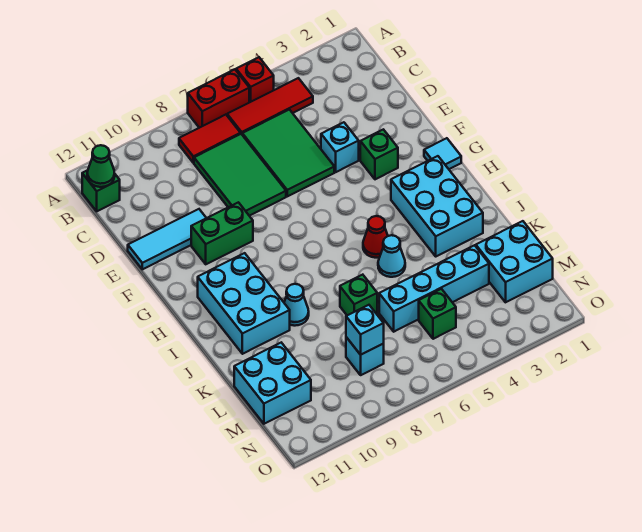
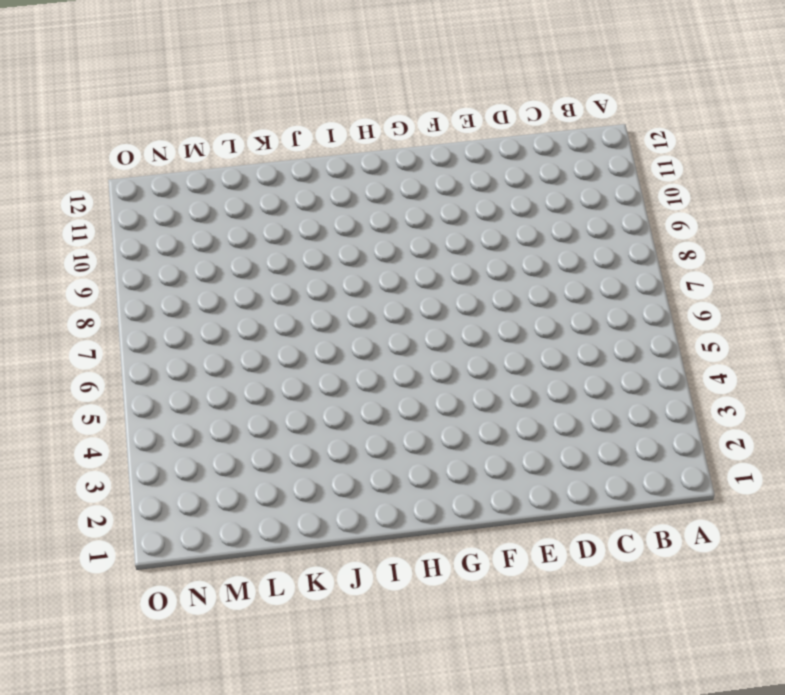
none -> red 1x1 brick [236,57,274,102]
none -> red 1x2 brick [188,69,249,128]
none -> red 1x3 tile [227,78,313,134]

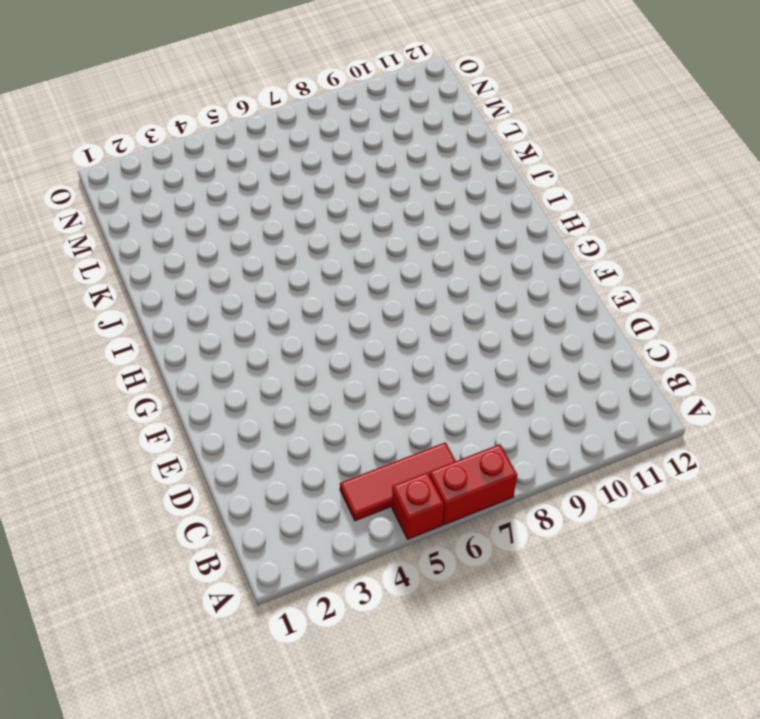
none -> red 1x2 tile [179,115,240,163]
none -> green 1x1 brick [82,170,120,211]
none -> green 2x3 tile [242,110,334,196]

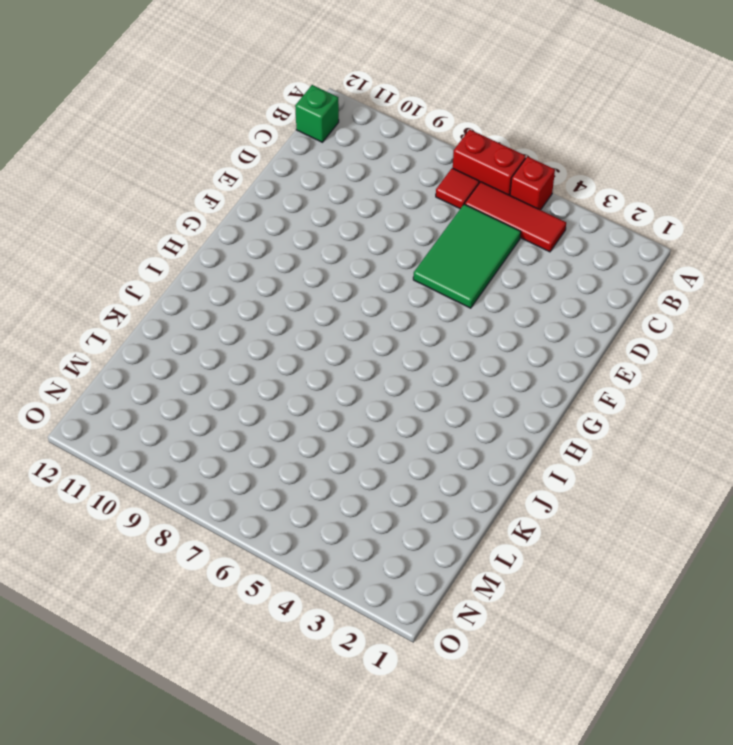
red 1x1 tile [436,168,479,209] -> red 1x2 tile [179,115,240,163]
none -> green 2x3 tile [194,134,286,216]
none -> cyan 1x1 brick [321,122,359,172]
none -> cyan 1x3 tile [128,209,206,269]

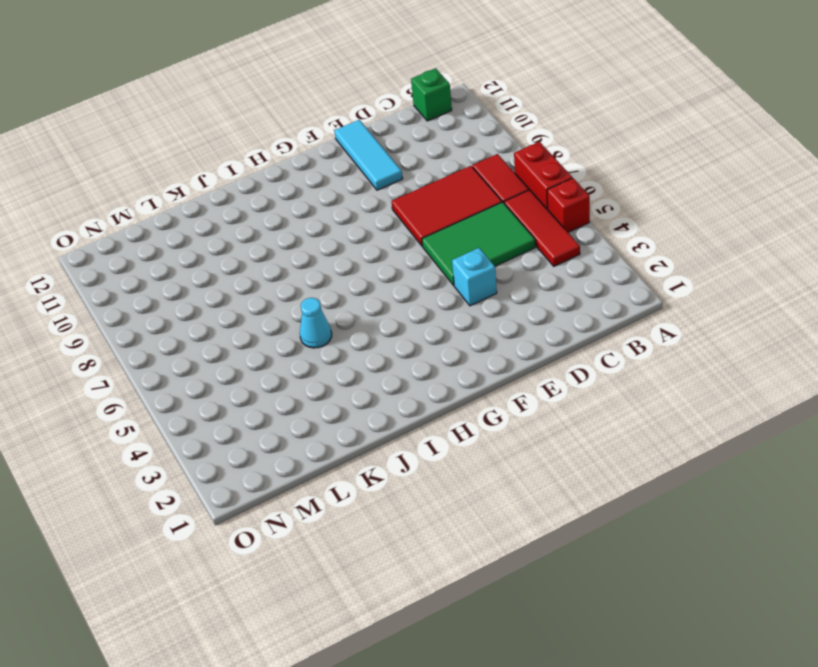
red 2x3 tile [391,166,502,246] -> green 2x3 tile [194,134,286,216]
none -> green 1x1 brick [360,129,398,179]
none -> green 1x2 brick [191,202,253,264]
none -> cyan 1x1 tile [424,138,461,169]

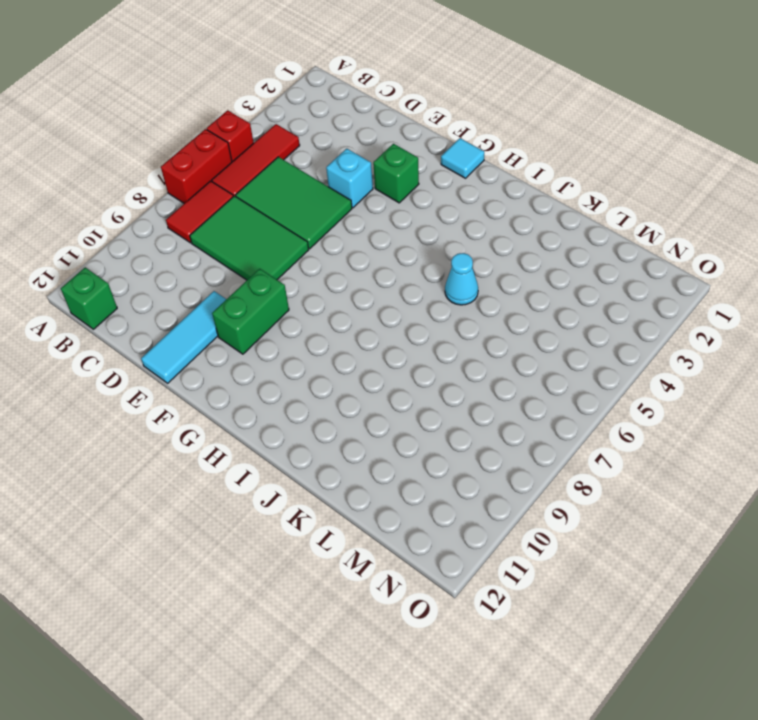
none -> cyan 2x3 brick [391,156,483,256]
none -> cyan 2x3 brick [198,253,290,354]
none -> red 1x1 cone [363,216,388,258]

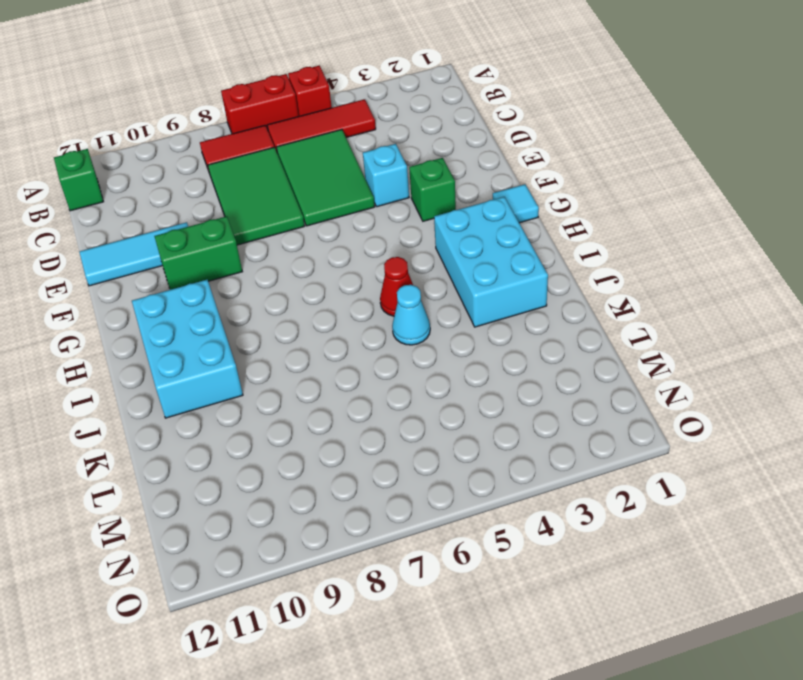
none -> cyan 1x1 cone [284,284,309,326]
none -> green 1x1 brick [340,275,377,315]
none -> cyan 2x2 brick [476,221,553,302]

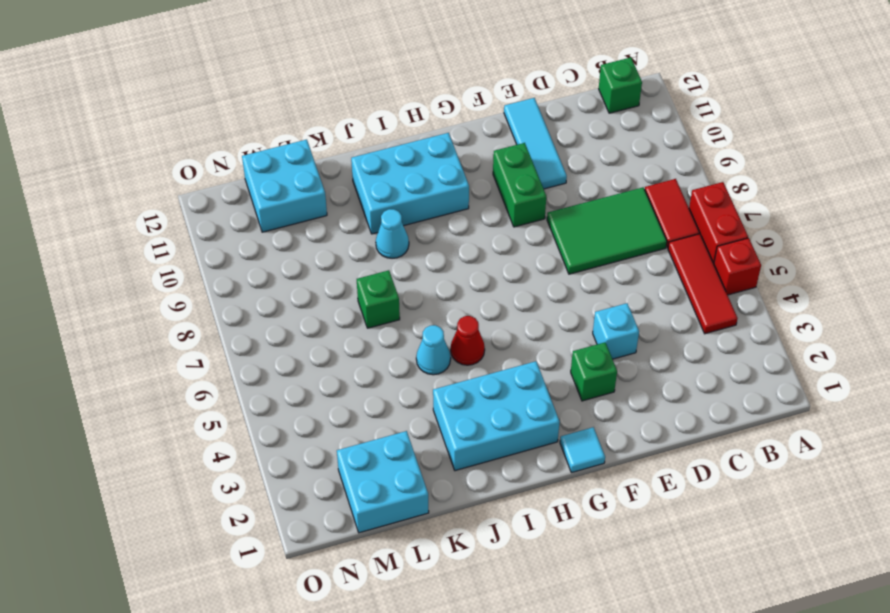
none -> green 2x3 tile [242,110,334,196]
none -> cyan 1x4 brick [379,245,489,332]
none -> green 1x1 brick [419,289,456,339]

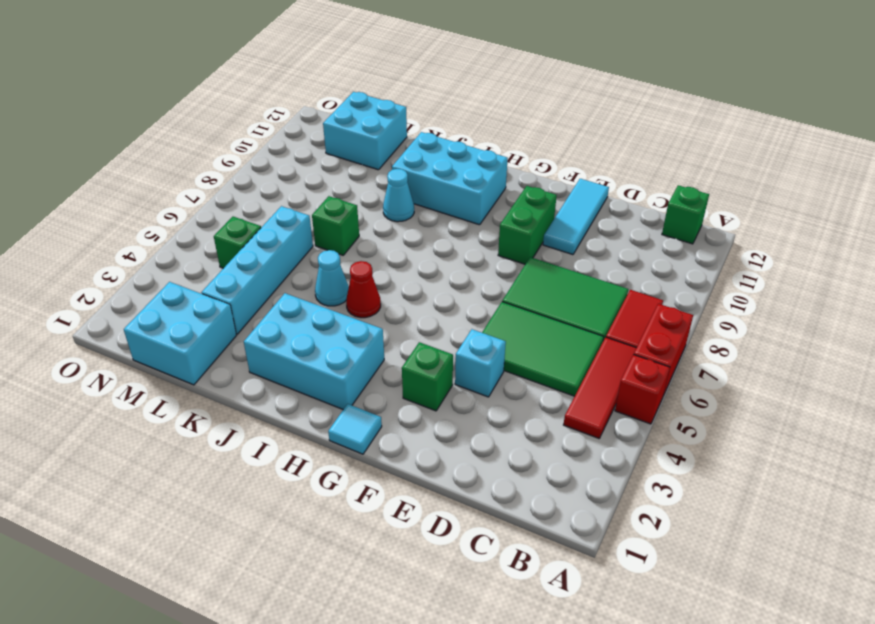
none -> cyan 1x1 brick [346,337,384,375]
none -> green 1x1 cone [87,145,115,187]
none -> cyan 1x1 brick [346,305,384,355]

